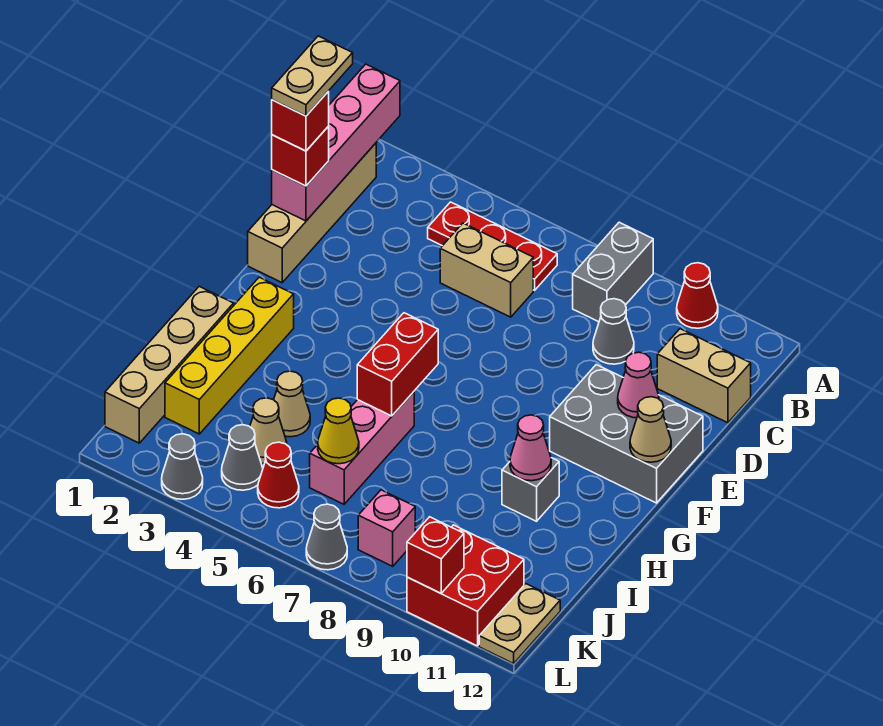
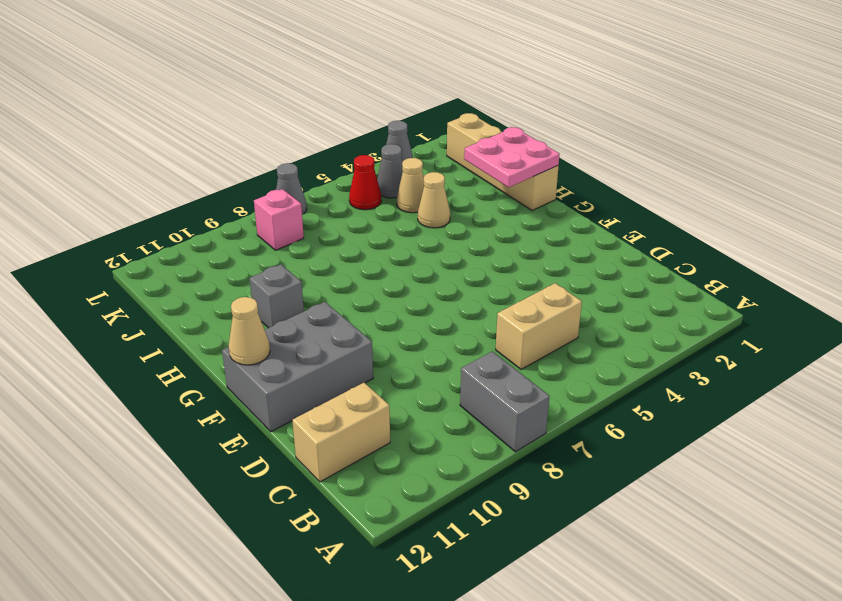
pink 2x2 plate [464,127,560,187] -> none
none -> red 1x1 cone [677,263,718,328]
none -> tan 1x4 brick [248,143,376,283]
none -> red 1x3 plate [428,202,557,290]
none -> grey 1x1 cone [593,299,634,364]

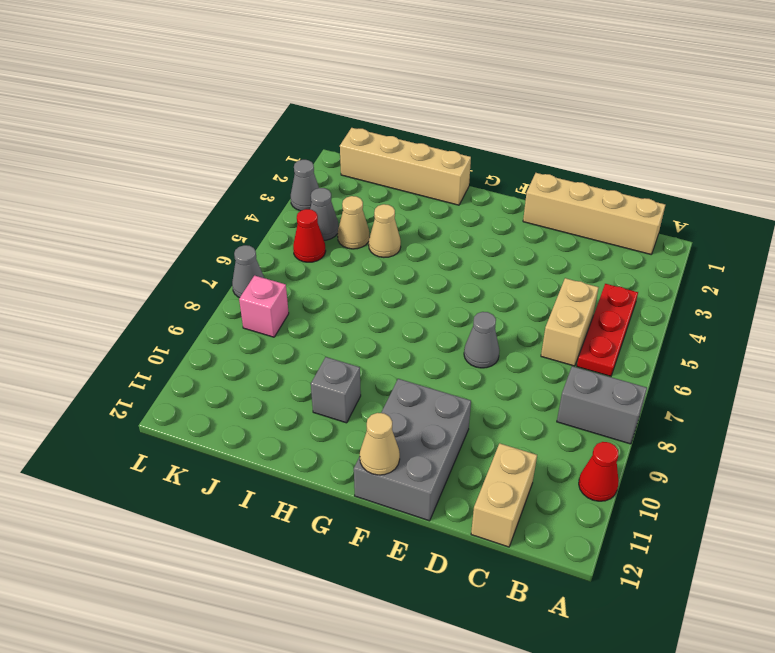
grey 1x1 cone [464,312,500,368] -> grey 1x1 cone moved to [593,299,634,364]
none -> yellow 1x4 brick [165,277,294,434]
none -> pink 1x3 brick [310,392,414,504]
none -> red 2x2 brick [407,525,524,646]
none -> tan 1x2 plate [479,584,560,663]

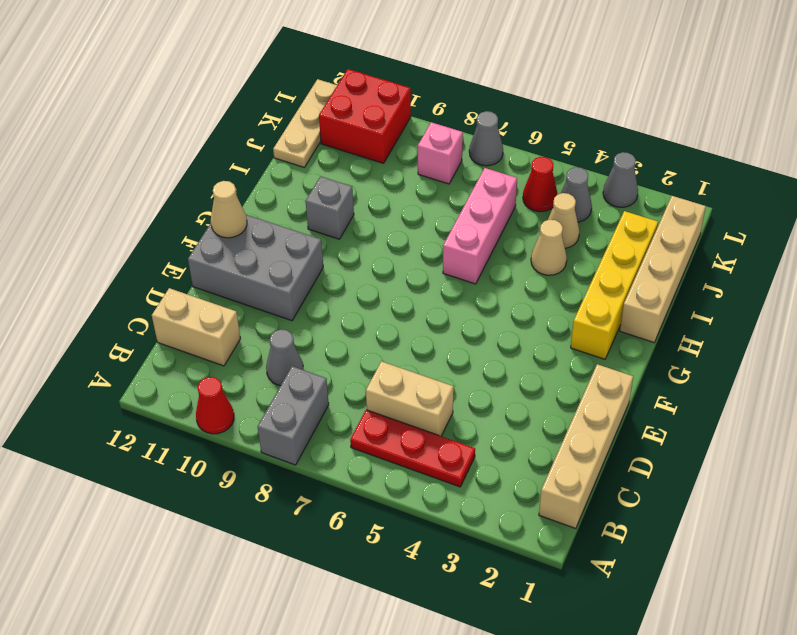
tan 1x3 plate [273,79,337,167] -> tan 1x2 plate [479,584,560,663]
none -> pink 1x4 brick [272,64,400,221]
none -> pink 1x1 cone [618,352,659,418]
none -> red 1x2 brick [357,313,438,416]
none -> pink 1x1 cone [510,415,551,481]

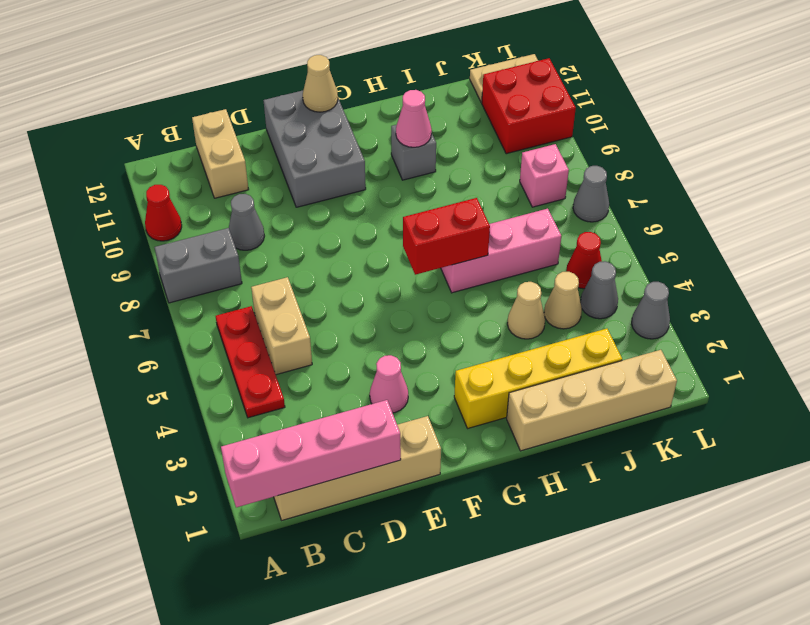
pink 1x1 cone [370,355,408,413] -> pink 1x1 cone moved to [618,352,659,418]
none -> yellow 1x1 cone [318,398,359,464]
none -> red 1x1 brick [407,517,464,593]
none -> red 1x1 brick [272,126,329,186]
none -> red 1x1 brick [272,91,329,151]

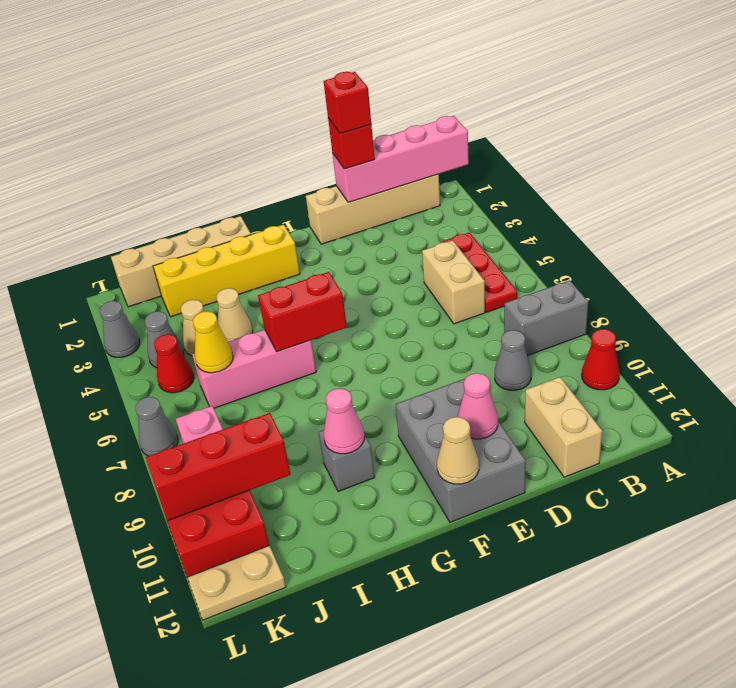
red 1x3 brick [146,413,291,521] -> red 1x1 brick [407,517,464,593]
none -> tan 1x2 plate [272,36,353,116]

